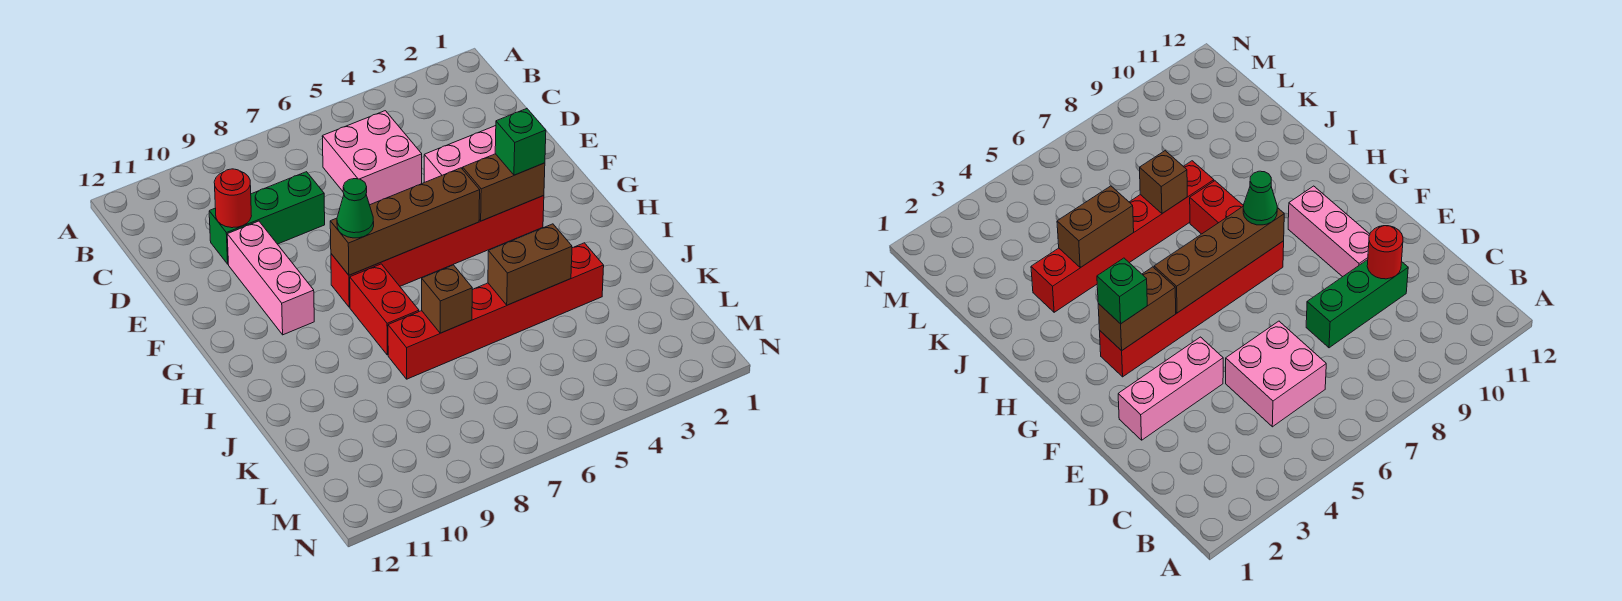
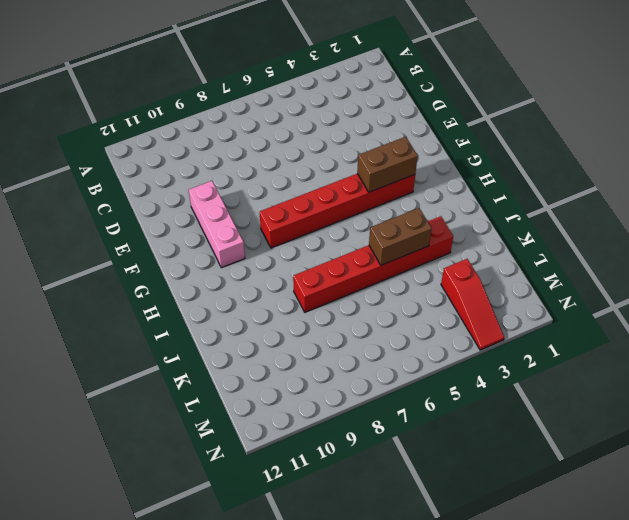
red 1x3 slope [441,259,504,350] -> none
none -> pink 2x2 brick [322,111,422,205]
none -> green 1x3 brick [209,172,325,264]
none -> pink 1x3 brick [424,126,496,182]

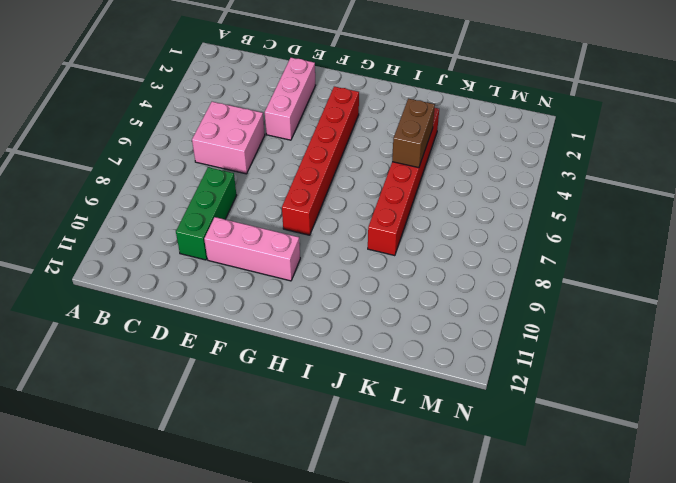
none -> red 1x2 brick [350,264,419,355]
none -> red 1x1 round brick [214,169,251,228]
none -> brown 1x2 brick [463,154,545,221]

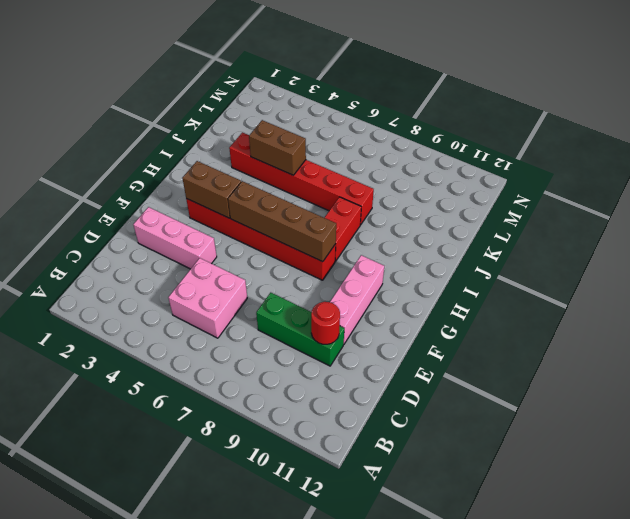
none -> brown 1x1 brick [422,265,472,333]
none -> green 1x1 brick [495,109,546,175]
none -> green 1x1 cone [337,179,374,238]

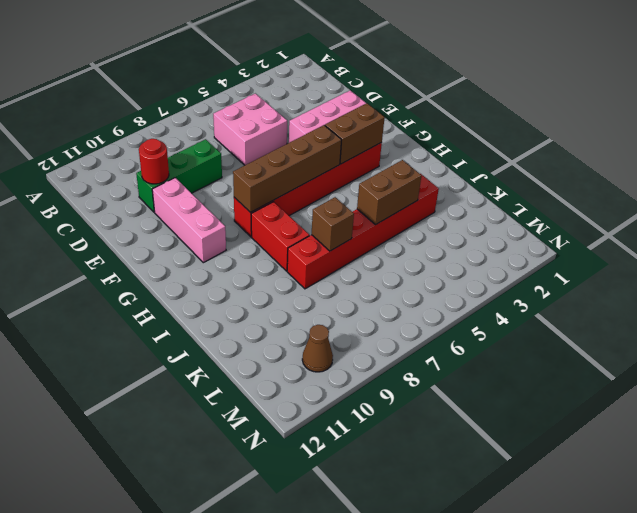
brown 1x1 cone [302,325,333,372] -> none
none -> green 1x1 brick [495,109,546,175]
none -> green 1x1 cone [337,179,374,238]

